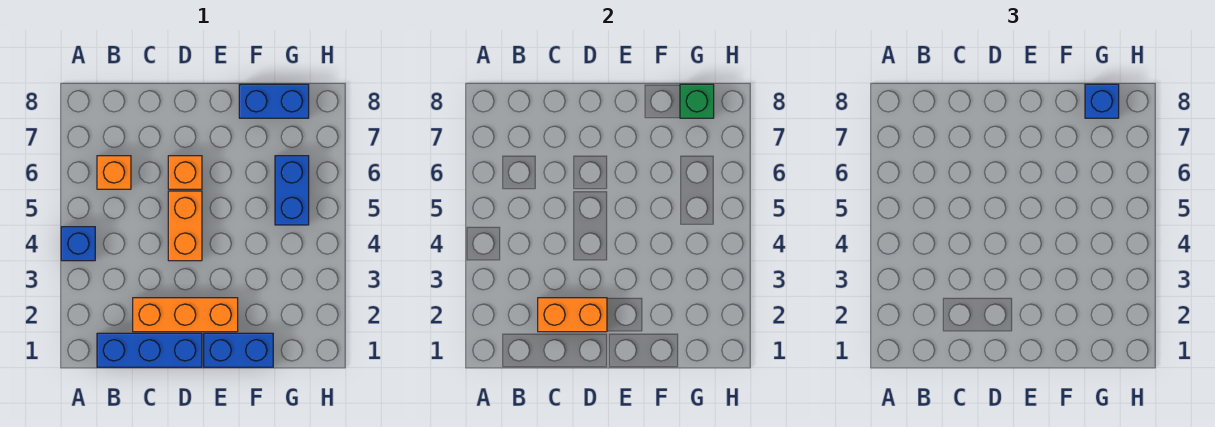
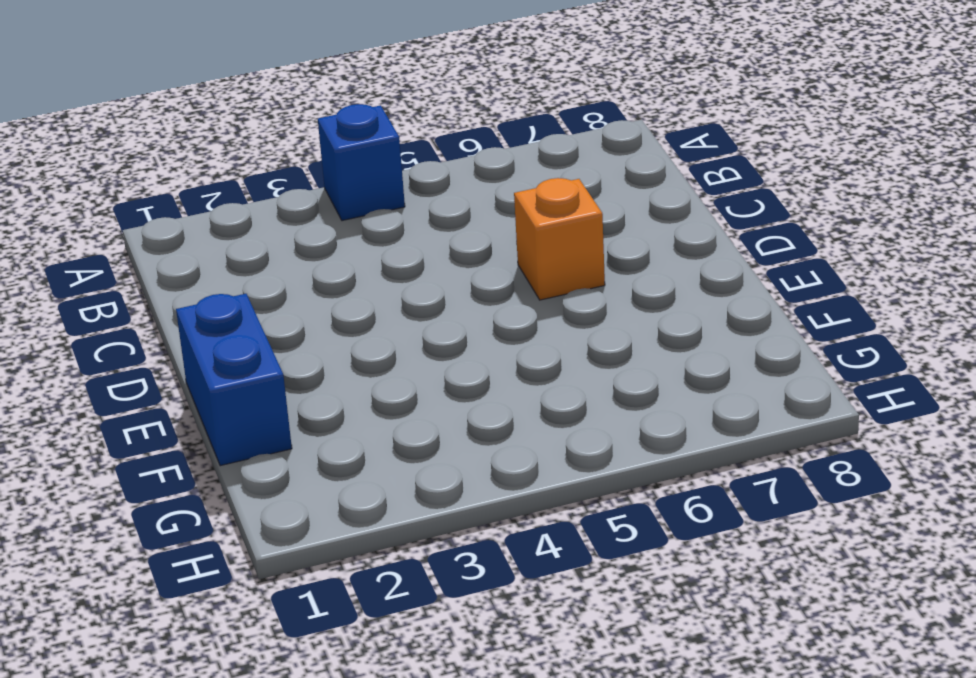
none -> blue 1x3 brick [97,333,202,367]
none -> orange 1x1 brick [97,156,131,189]
none -> orange 1x3 brick [133,298,238,332]

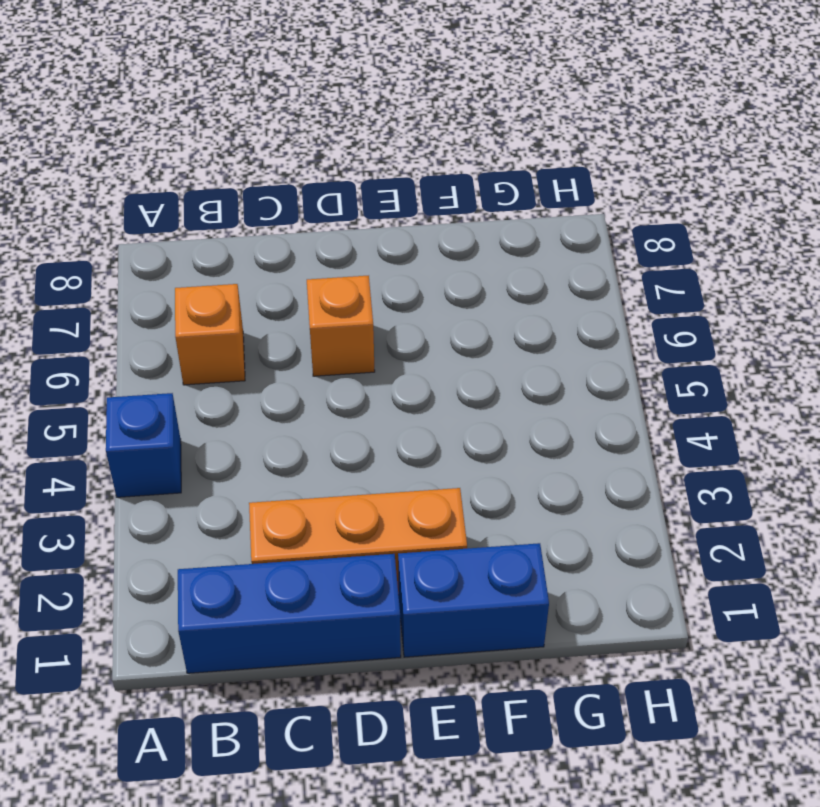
none -> orange 1x2 brick [168,191,202,261]
none -> blue 1x2 brick [239,84,309,118]
none -> blue 1x2 brick [275,156,309,225]

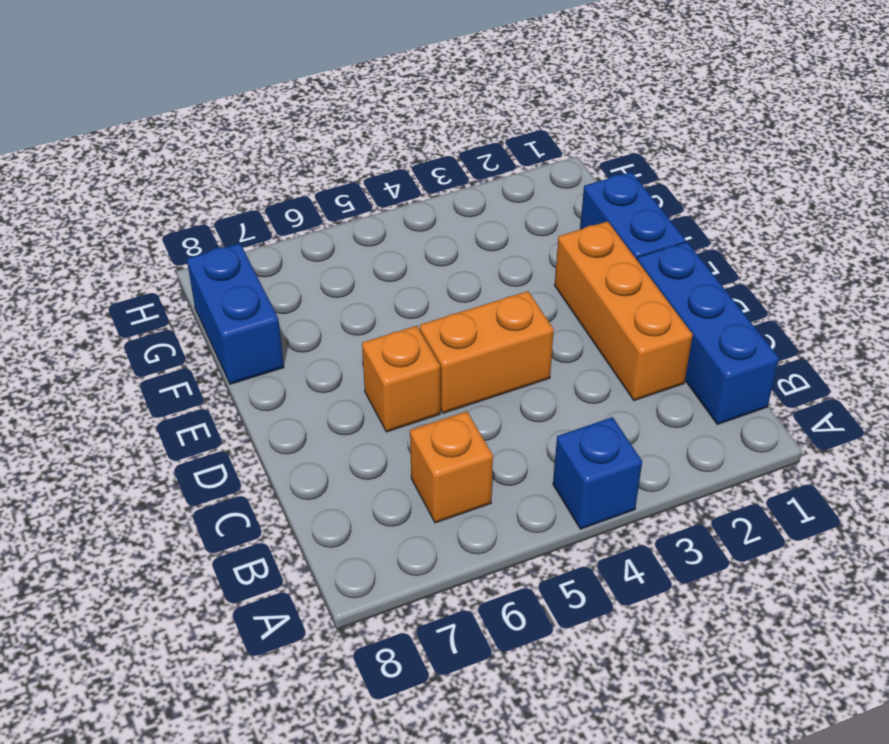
none -> blue 1x2 brick [275,156,309,225]
none -> orange 1x2 brick [538,298,607,332]
none -> green 1x1 brick [680,84,714,118]

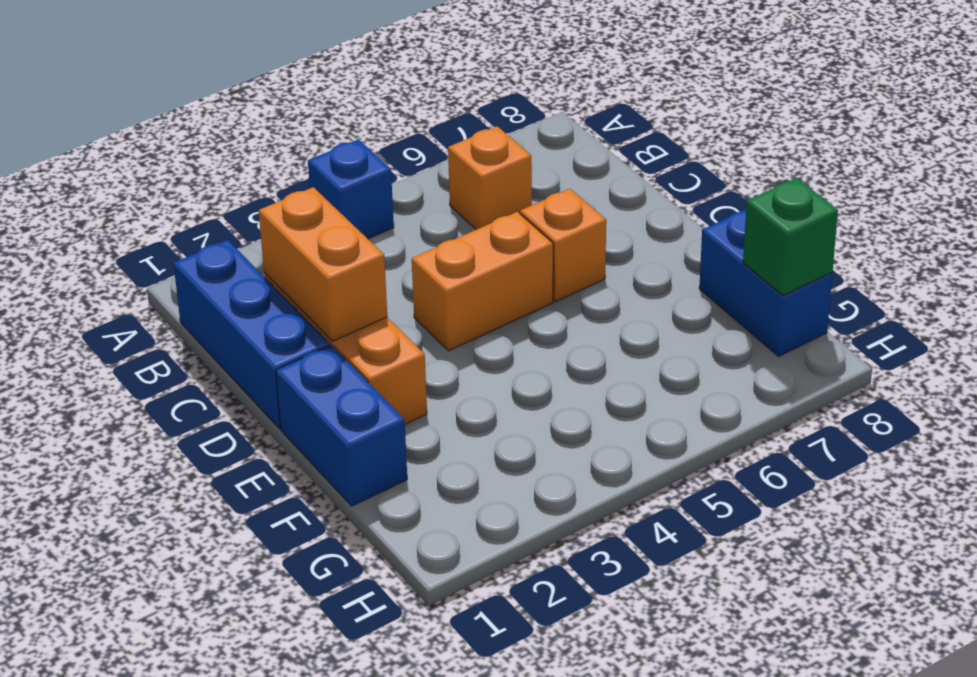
none -> blue 1x2 brick [275,156,309,225]
none -> blue 1x1 brick [1085,84,1119,118]

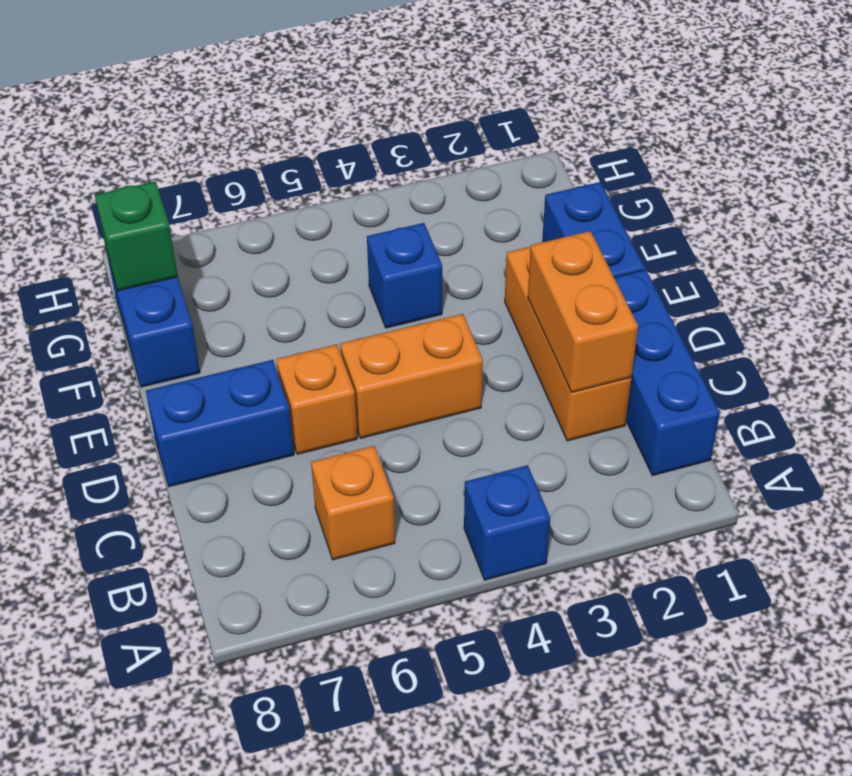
blue 1x2 brick [146,360,294,487] -> blue 1x2 brick moved to [275,156,309,225]
blue 1x1 brick [367,223,442,328] -> blue 1x1 brick moved to [1085,84,1119,118]

